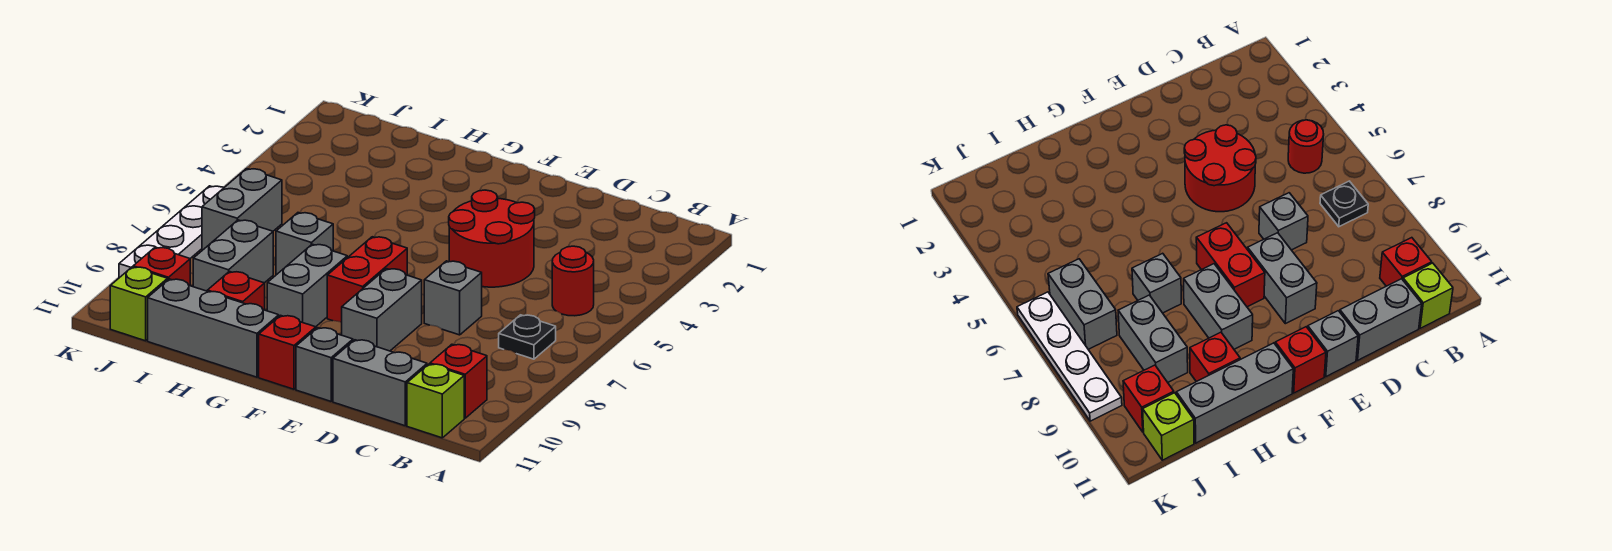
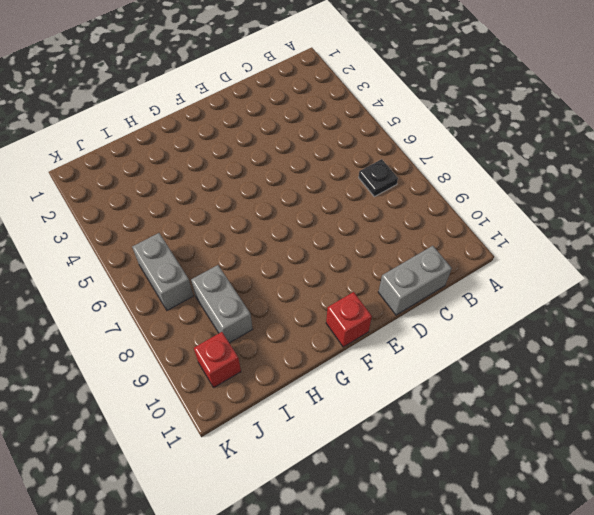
none -> red 1x1 round brick [552,246,594,316]
none -> red 1x1 brick [430,344,487,418]
none -> lime 1x1 brick [407,364,464,438]

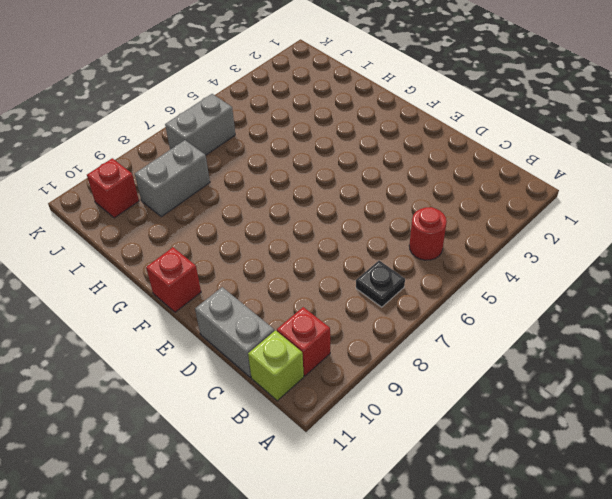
none -> red 2x2 round brick [449,190,535,287]
none -> grey 1x1 brick [424,261,482,335]
none -> grey 1x2 brick [342,269,422,351]

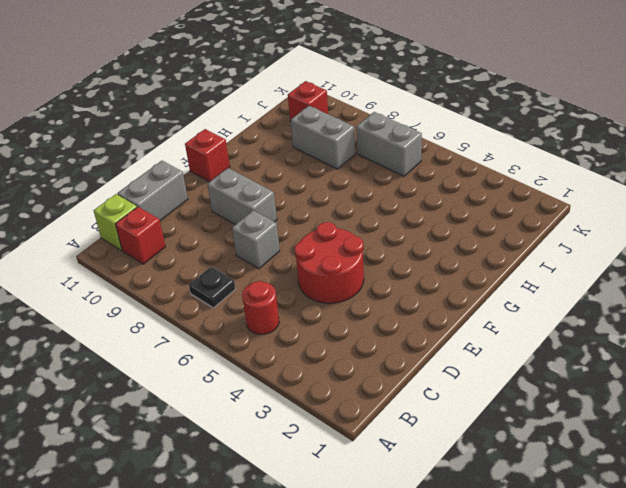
none -> grey 1x1 brick [296,328,353,401]
none -> red 1x2 brick [327,237,407,323]
none -> grey 1x2 brick [267,244,347,327]

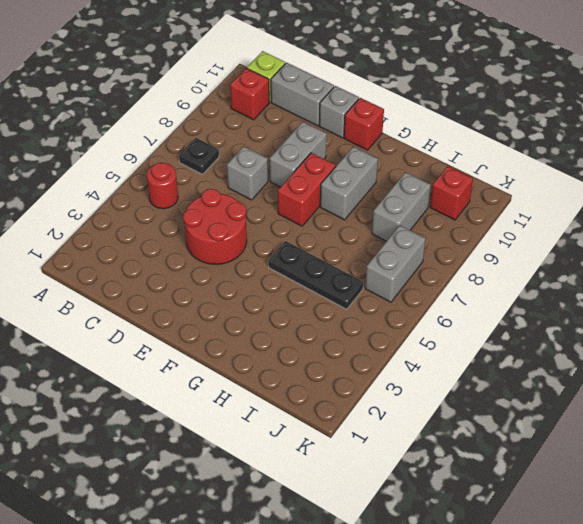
black 1x3 plate [269,241,364,309] -> none
none -> grey 1x3 brick [148,279,279,377]
none -> grey 1x1 brick [276,213,333,275]
none -> red 1x1 brick [207,271,265,310]

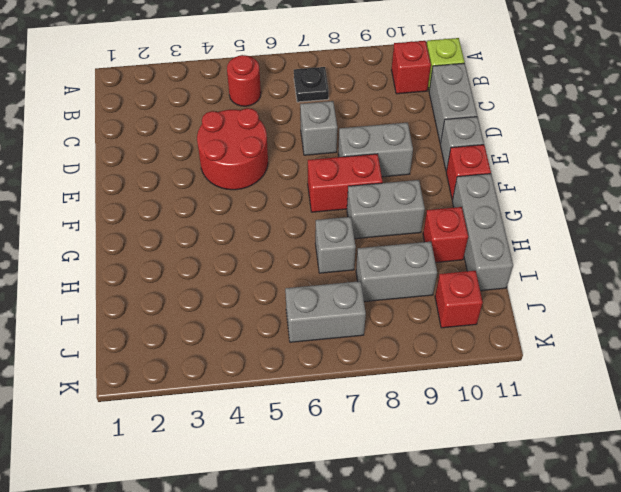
none -> lime 1x1 brick [110,267,168,341]
none -> white 1x4 plate [119,186,224,278]

